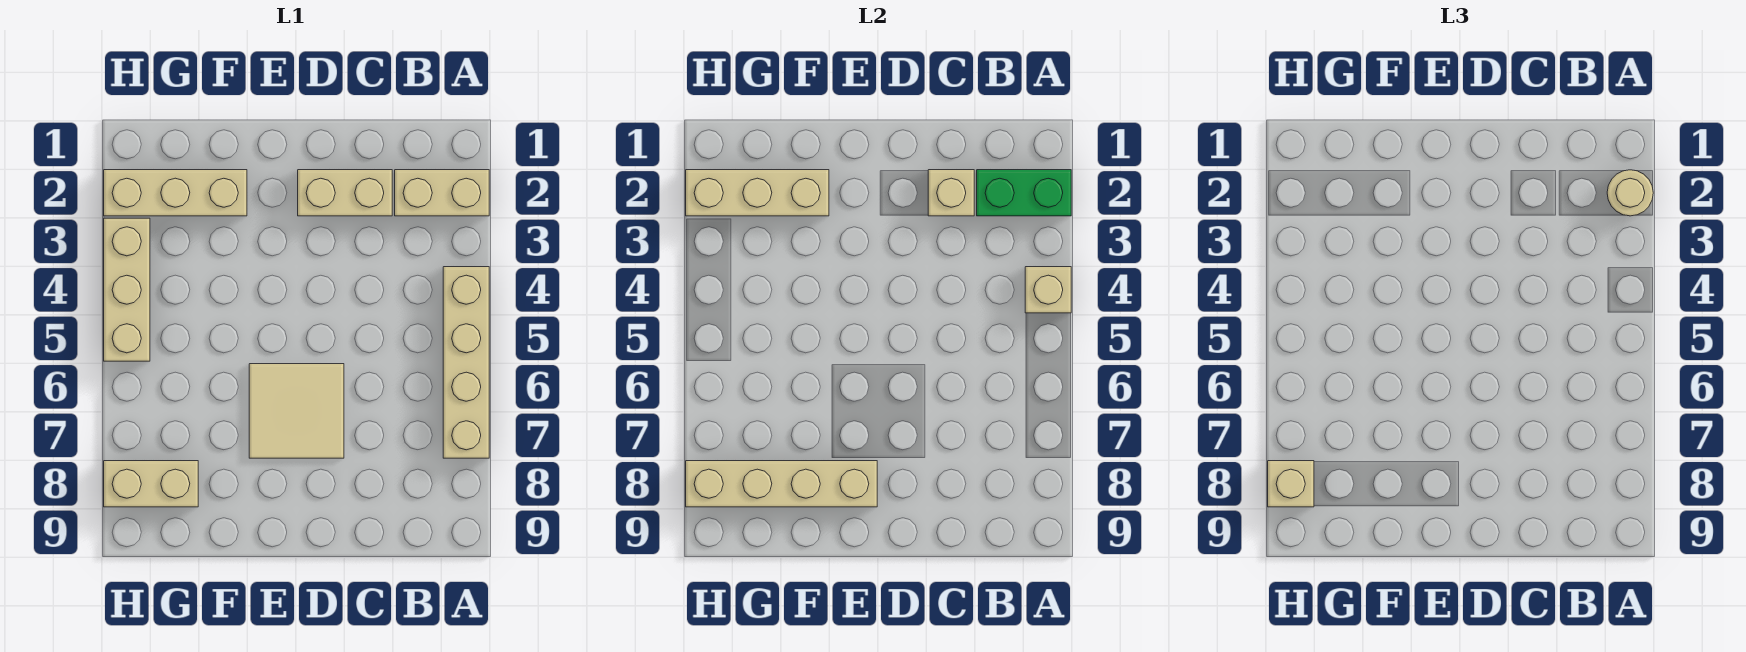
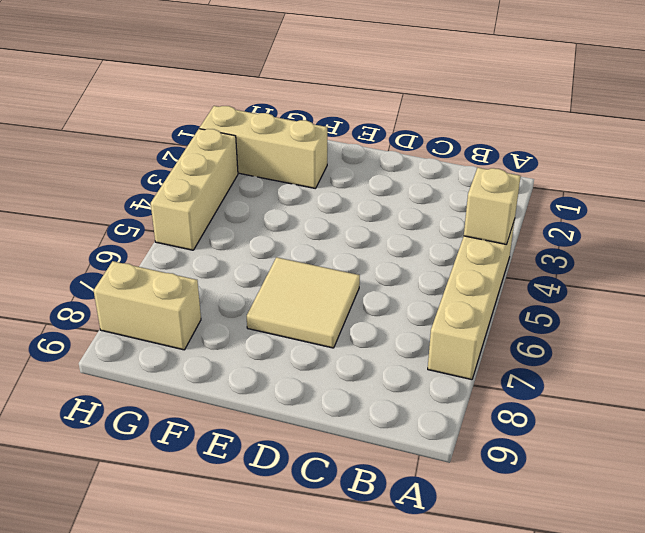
none -> tan 1x2 brick [395,170,489,216]
none -> tan 1x2 brick [298,170,392,216]
none -> green 1x2 brick [977,170,1071,216]

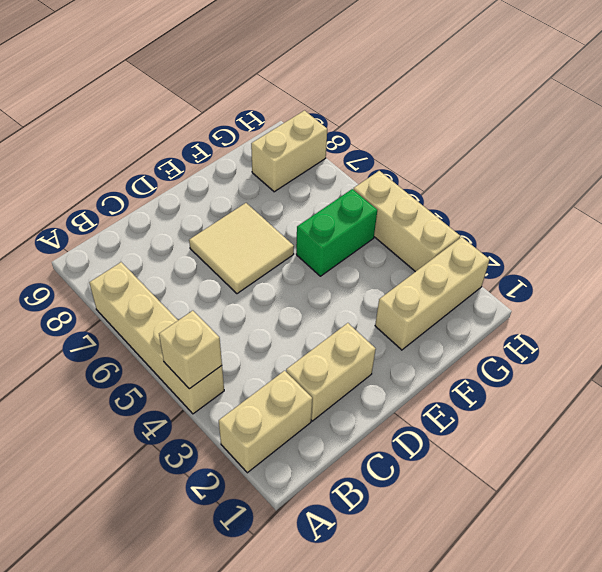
green 1x2 brick [296,189,377,276] -> green 1x2 brick moved to [977,170,1071,216]
none -> tan 1x1 brick [928,170,974,216]
none -> tan 1x4 brick [686,461,877,507]
none -> tan 1x3 brick [686,170,829,216]

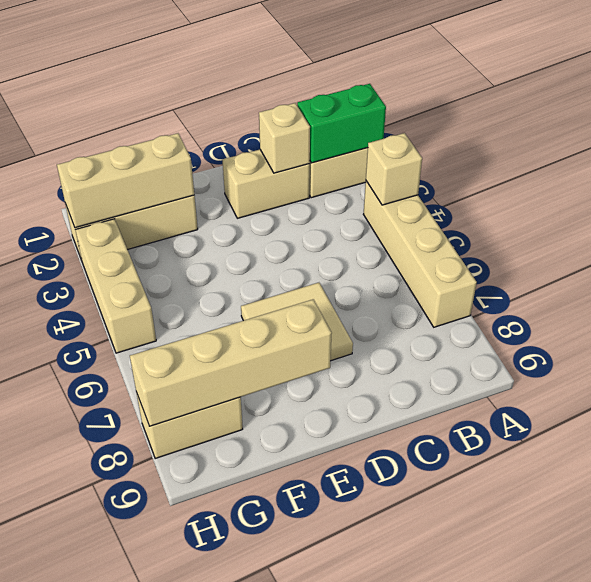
none -> tan 1x1 round brick [1607,170,1653,216]
none -> tan 1x1 brick [1268,461,1314,507]

